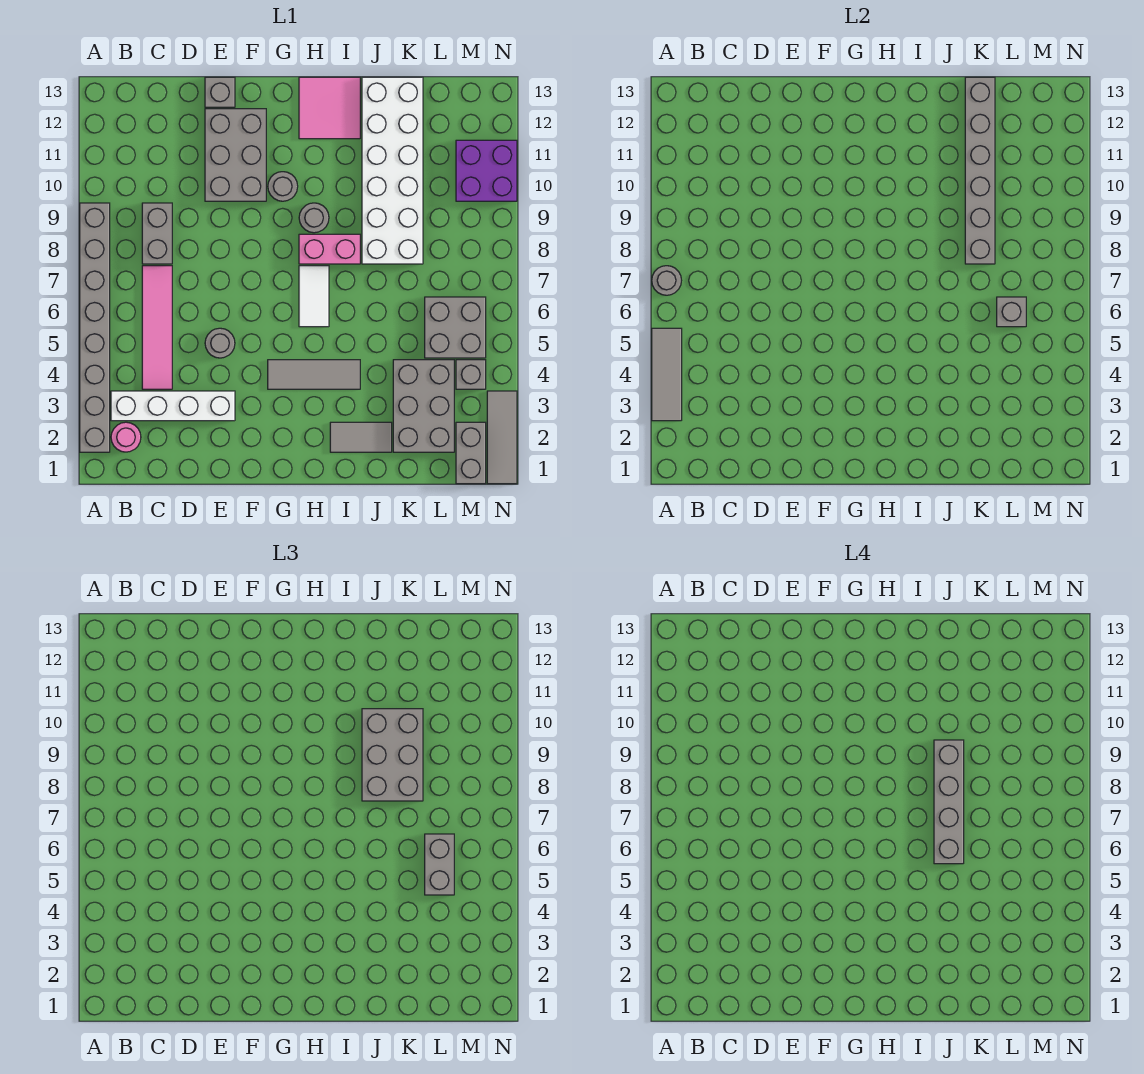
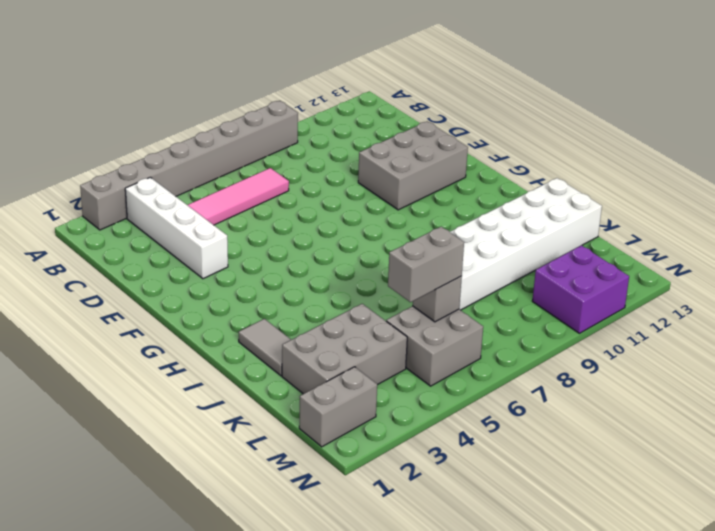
none -> pink 1x1 round brick [111,422,141,452]
none -> grey 1x2 brick [142,203,172,264]
none -> grey 1x1 round brick [205,328,235,358]

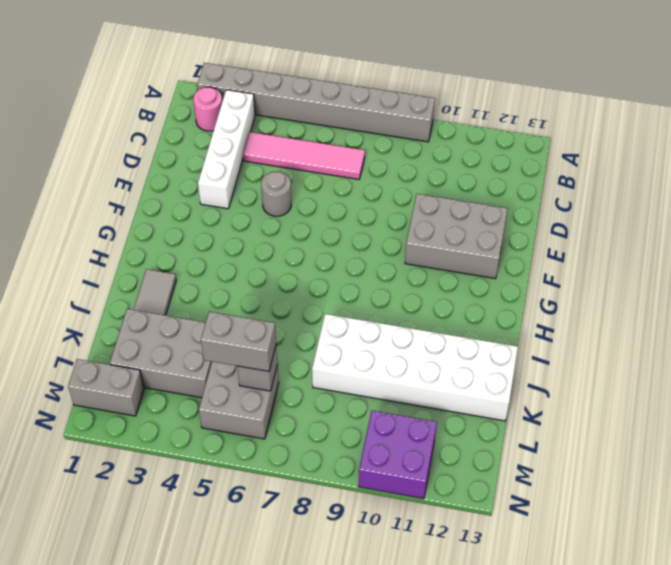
none -> grey 1x2 brick [142,203,172,264]
none -> grey 1x1 brick [205,77,235,107]
none -> grey 1x3 tile [268,360,360,389]

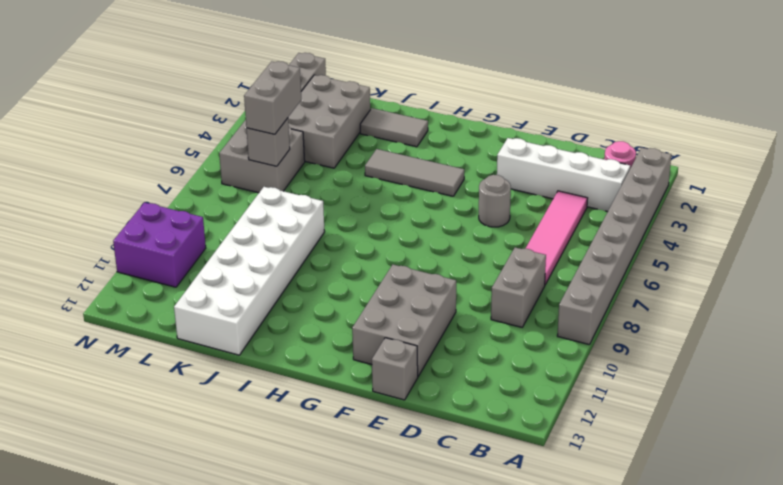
none -> grey 1x1 round brick [268,172,298,201]
none -> white 1x2 tile [299,266,329,327]
none -> pink 1x2 brick [299,234,360,264]

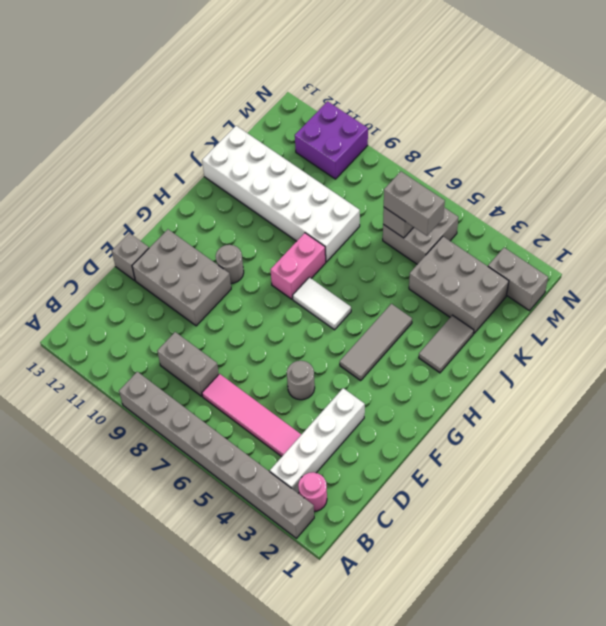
none -> grey 1x1 round brick [299,203,329,233]
none -> pink 2x2 tile [299,77,360,139]
none -> grey 1x1 brick [456,360,486,389]

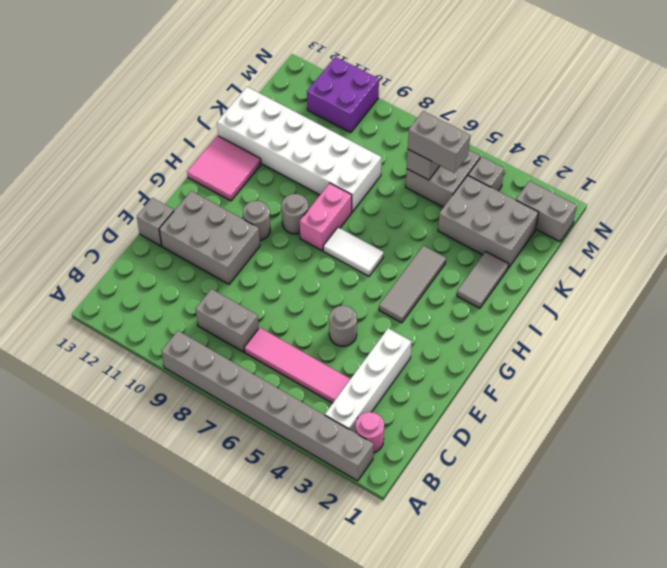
none -> grey 1x3 tile [487,391,517,484]
none -> grey 1x3 tile [652,328,682,421]
none -> grey 1x1 round brick [652,266,681,295]

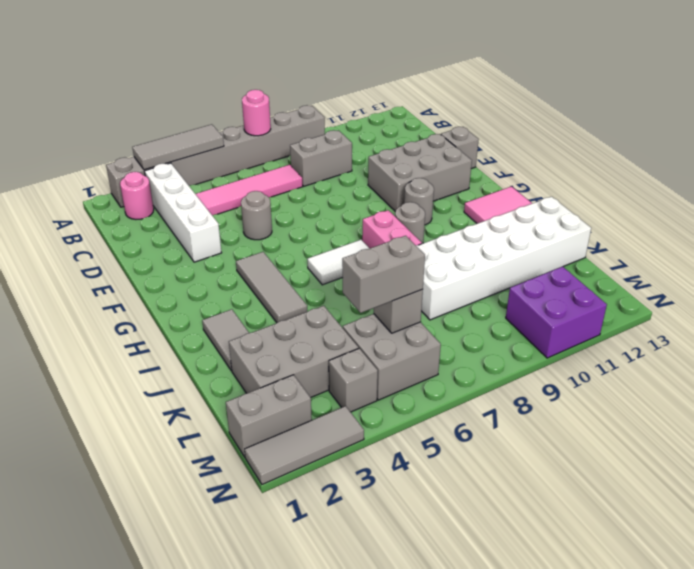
pink 1x1 round brick [242,90,271,136] -> grey 1x1 round brick [652,266,681,295]
none -> grey 1x6 brick [965,77,995,264]
none -> grey 2x3 brick [362,709,423,801]
none -> grey 1x4 brick [934,740,964,864]

